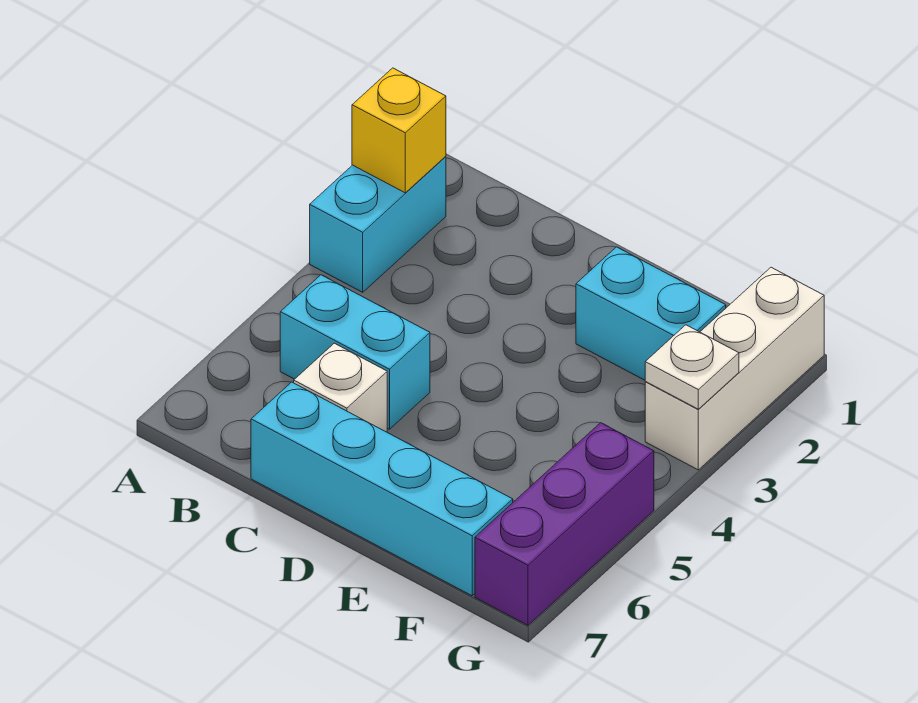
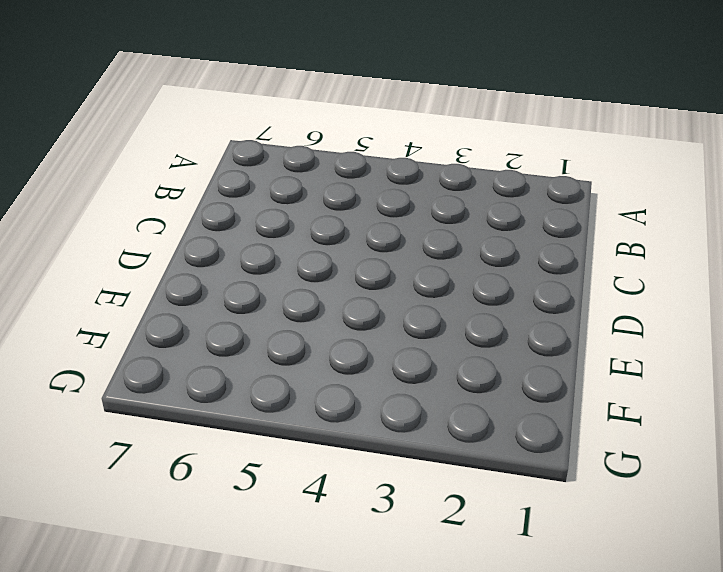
none -> cyan 1x2 brick [310,156,446,292]
none -> cyan 1x2 brick [280,275,430,429]

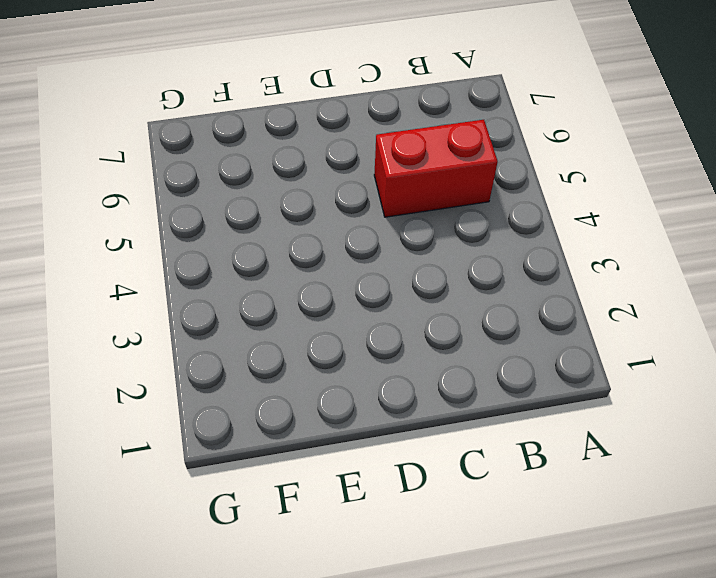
red 1x2 brick [374,120,498,217] -> cyan 1x2 brick [280,275,430,429]
none -> cyan 1x2 brick [310,156,446,292]
none -> white 1x1 brick [294,343,387,432]

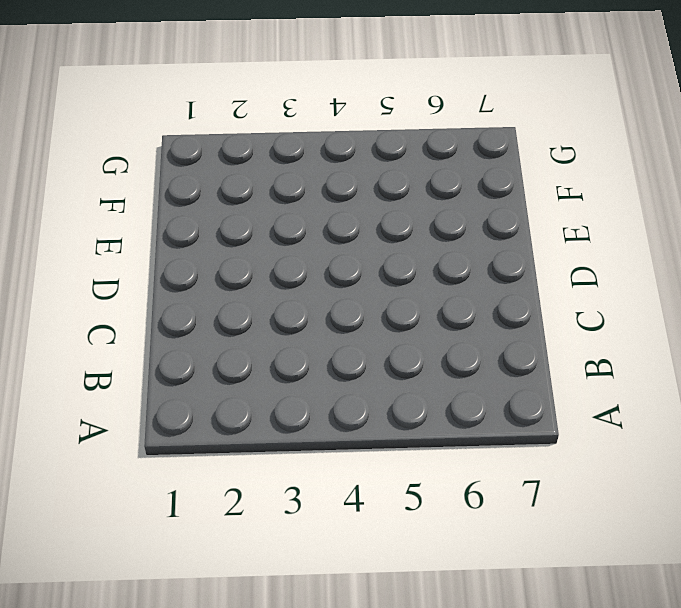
none -> cyan 1x2 brick [310,156,446,292]
none -> cyan 1x2 brick [280,275,430,429]

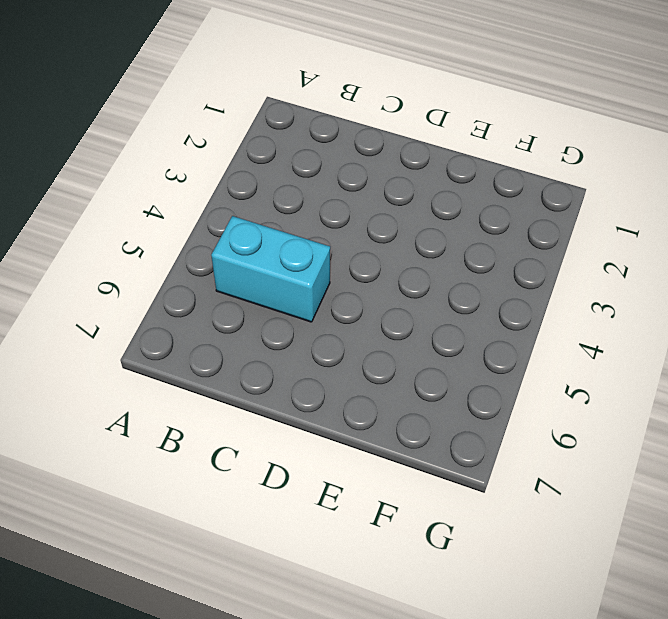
none -> cyan 1x2 brick [310,156,446,292]
none -> white 1x1 brick [294,343,387,432]

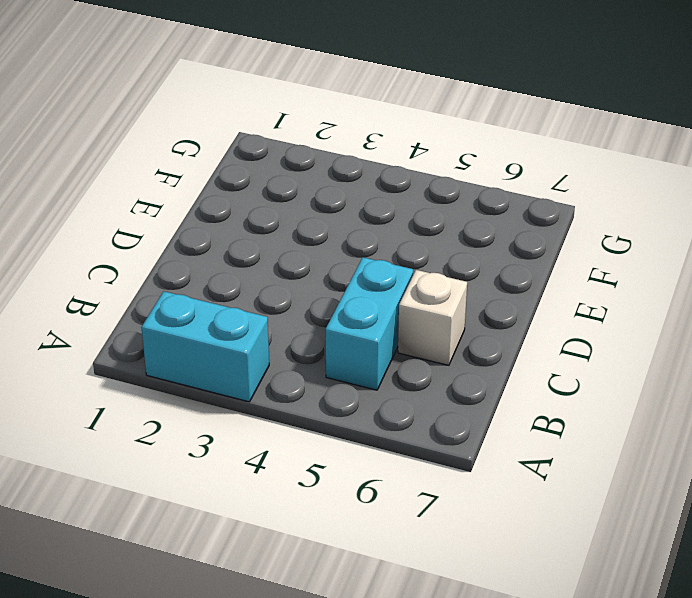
none -> cyan 1x4 brick [251,382,513,596]
none -> cyan 1x2 brick [576,247,726,380]

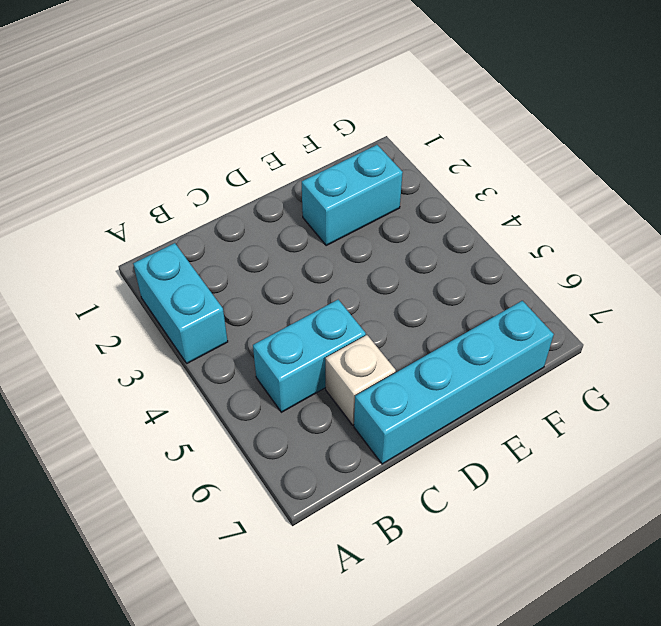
none -> white 1x3 brick [645,267,824,470]
none -> purple 1x3 brick [475,423,654,625]

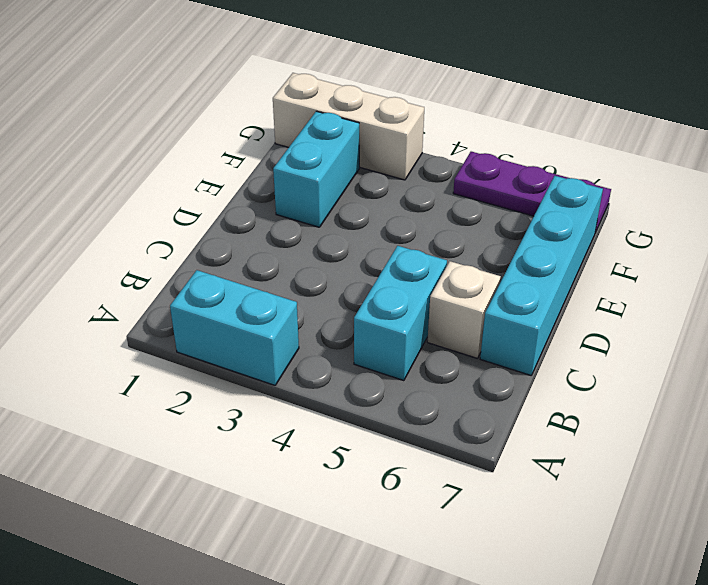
purple 1x3 plate [453,152,611,233] -> purple 1x3 brick [475,423,654,625]
none -> yellow 1x1 brick [352,68,446,193]
none -> white 1x1 plate [645,325,739,409]

